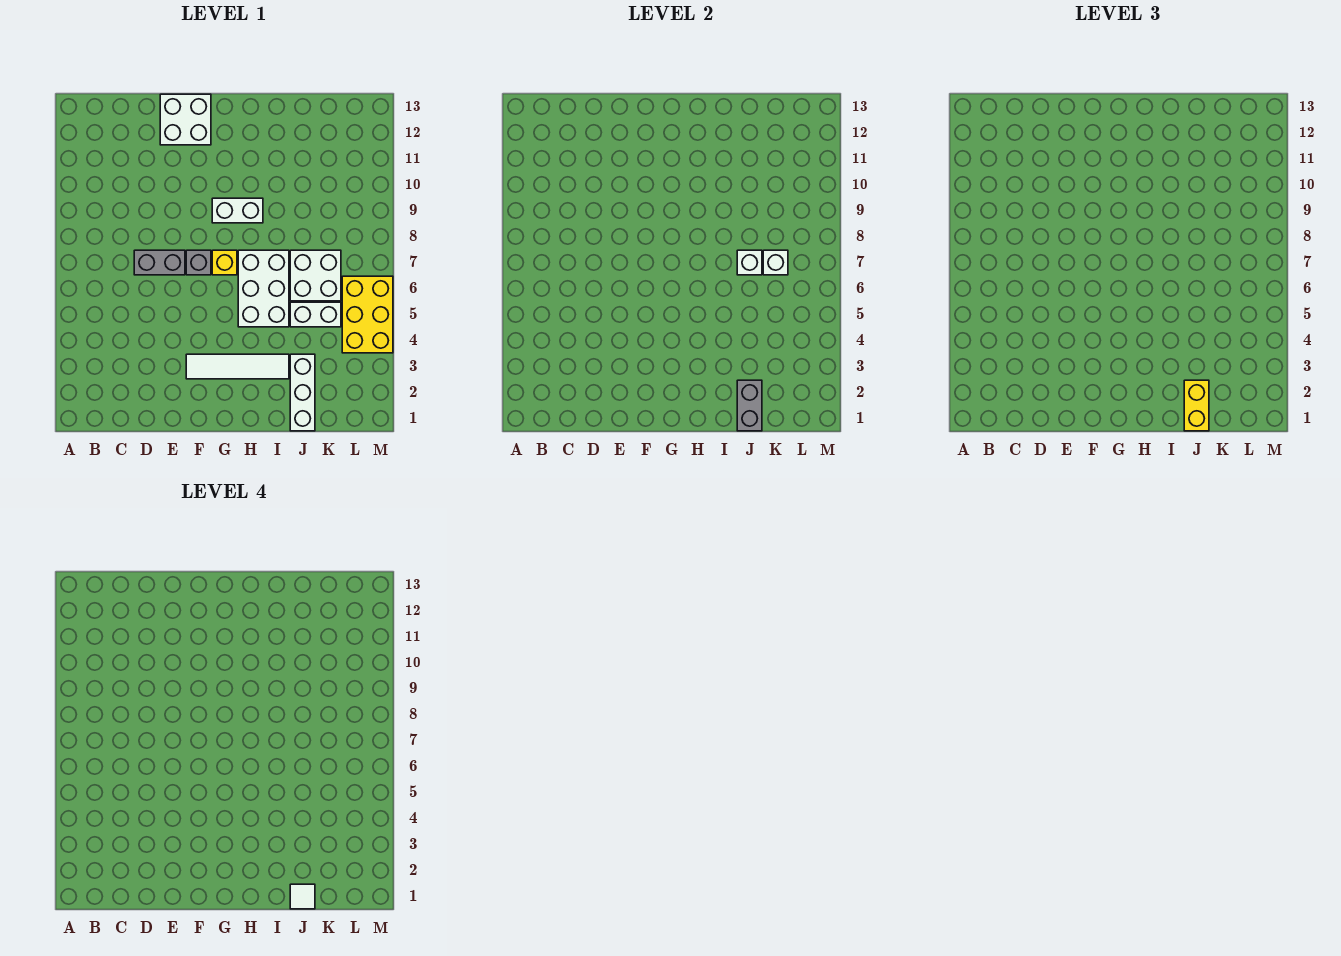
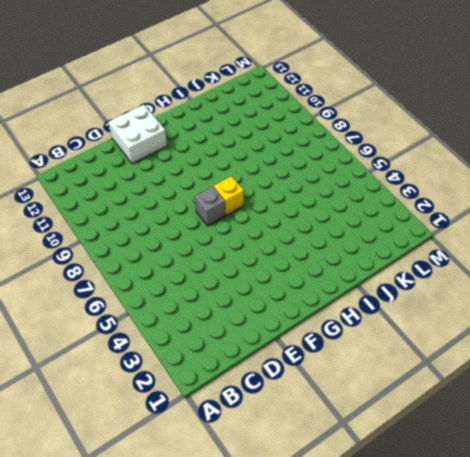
none -> grey 1x2 brick [134,250,185,275]
none -> white 1x4 tile [186,354,289,379]
none -> white 1x2 brick [212,198,263,223]

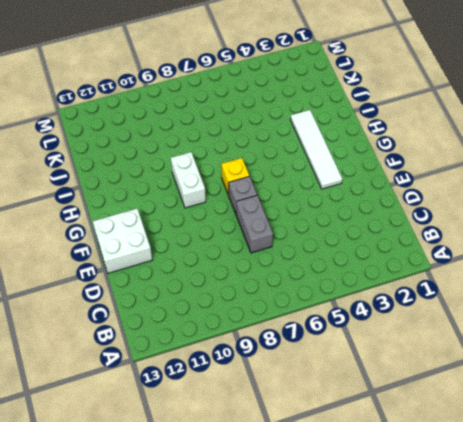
none -> white 2x3 brick [238,250,289,327]
none -> white 1x3 brick [290,354,315,431]
none -> white 1x2 brick [290,302,341,327]

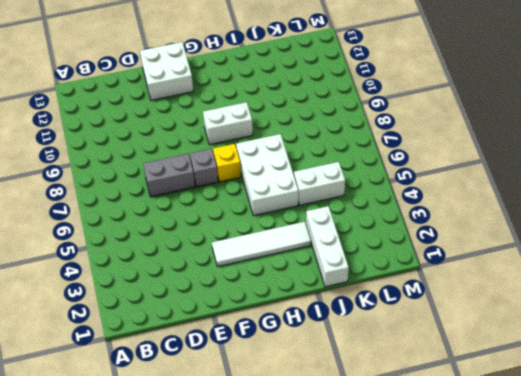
none -> white 2x2 brick [290,250,341,301]
none -> yellow 2x3 brick [342,276,393,353]
none -> grey 1x2 brick [737,380,762,431]

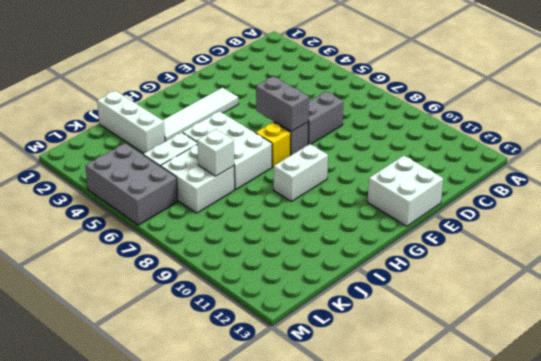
grey 1x2 brick [256,76,309,132] -> grey 1x2 brick moved to [737,380,762,431]
grey 2x3 brick [85,143,178,225] -> yellow 2x3 brick [342,276,393,353]
none -> white 1x1 brick [763,250,788,275]
none -> yellow 1x2 brick [1184,380,1209,431]
none -> white 1x1 tile [290,884,315,909]

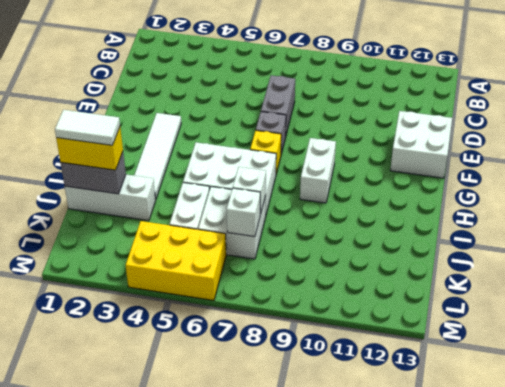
white 1x2 tile [55,110,120,145] -> white 1x1 tile [290,884,315,909]

